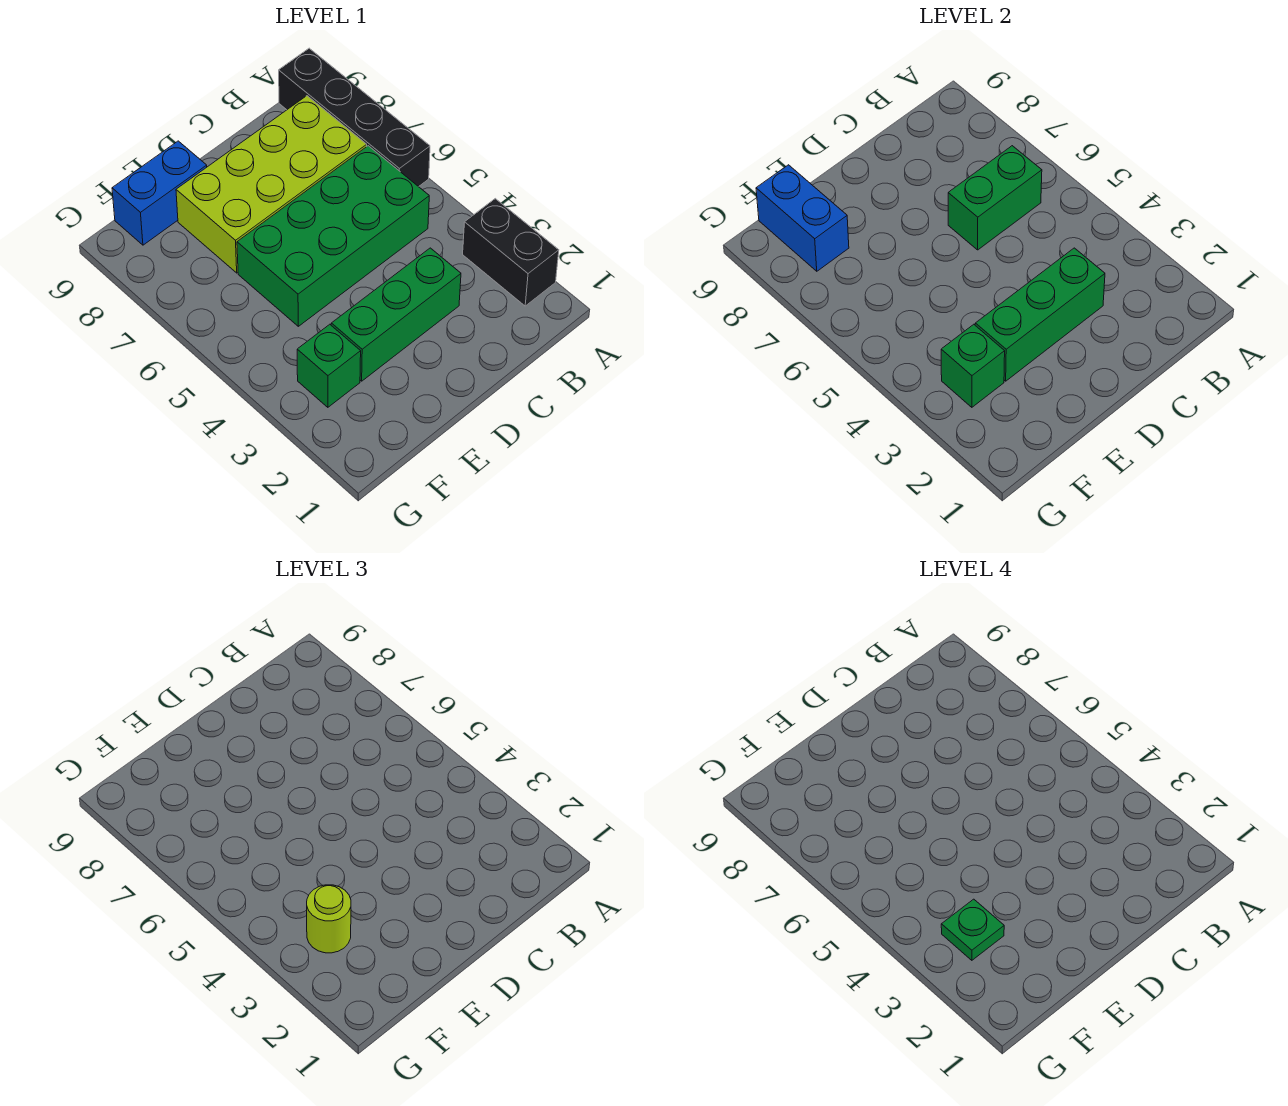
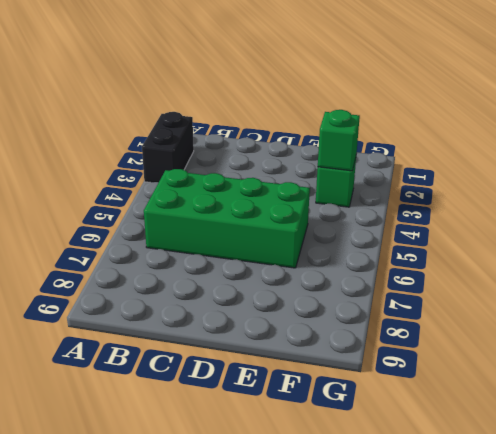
none -> black 1x4 brick [279,48,430,187]
none -> lime 2x4 brick [176,96,367,273]
none -> green 1x3 brick [331,248,461,381]

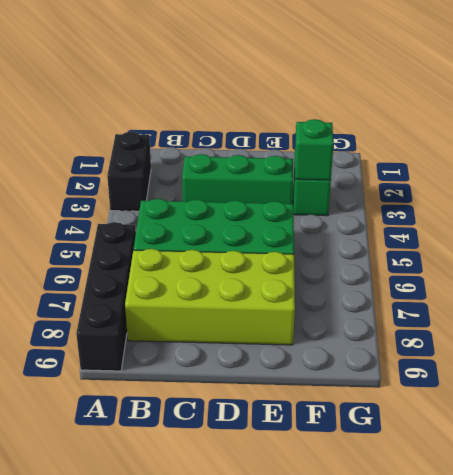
none -> blue 1x2 brick [112,141,207,245]
none -> green 1x2 brick [948,146,1042,250]
none -> green 1x3 brick [975,248,1105,381]

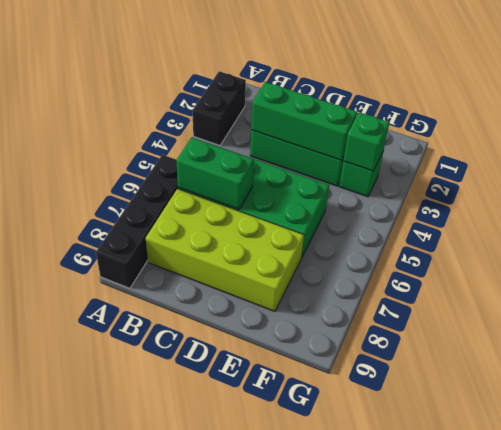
none -> blue 1x2 brick [112,141,207,245]
none -> blue 1x2 brick [756,165,849,271]
none -> lime 1x1 round brick [307,885,351,953]

